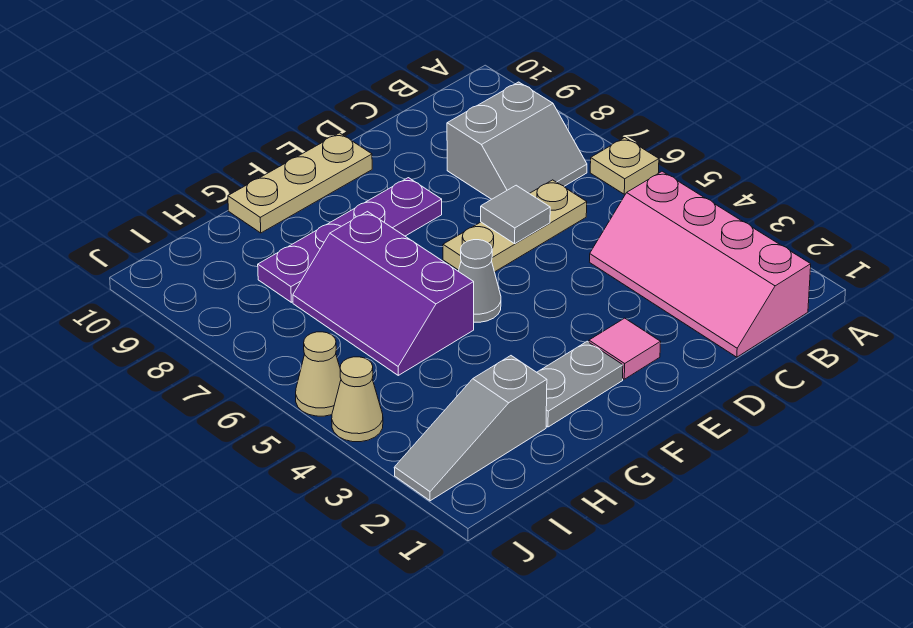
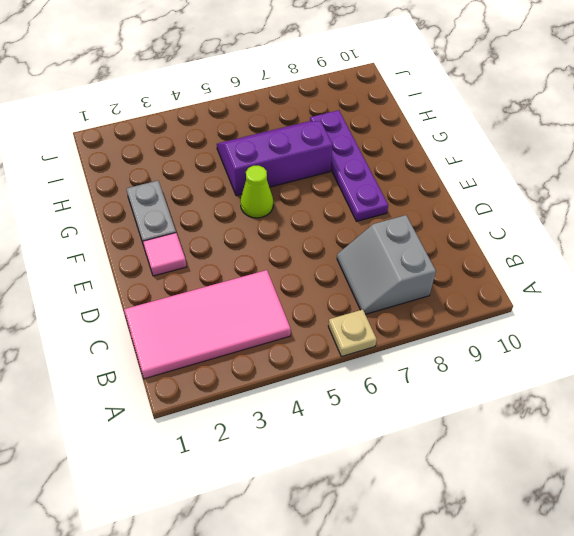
pink 2x4 tile [124,270,291,379] -> pink 2x4 slope [590,171,811,357]
lime 1x1 cone [240,165,273,218] -> grey 1x1 cone [458,240,501,322]
none -> tan 1x3 plate [443,180,587,272]
none -> tan 1x3 plate [228,133,372,233]
none -> grey 1x3 slope [394,356,547,501]

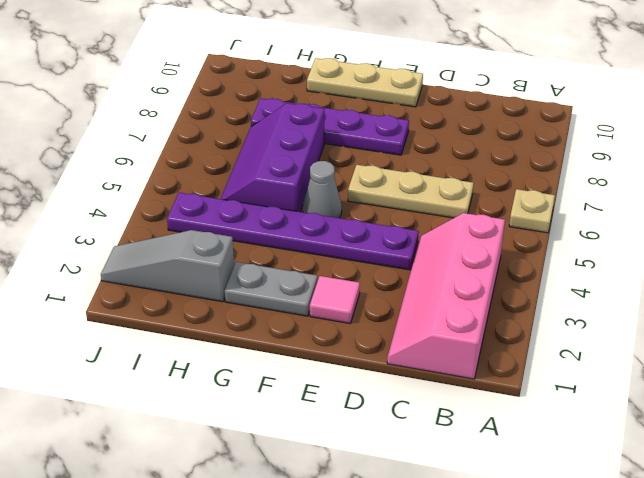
purple 1x6 plate [167,193,419,270] -> none
none -> grey 2x2 slope [447,82,587,199]
none -> tan 1x1 cone [332,357,383,442]
none -> tan 1x1 cone [296,332,341,416]

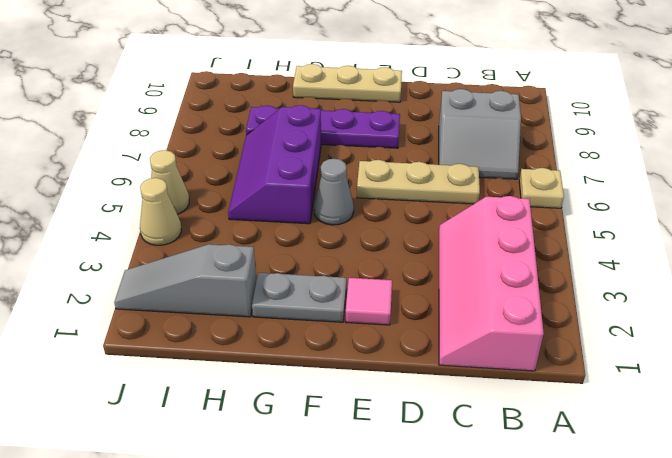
none -> grey 1x1 tile [481,185,550,244]

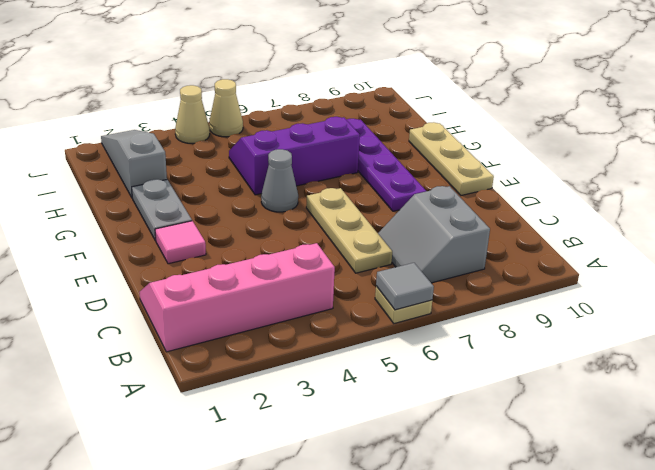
grey 1x1 tile [376,263,434,310] -> grey 1x1 tile moved to [481,185,550,244]

